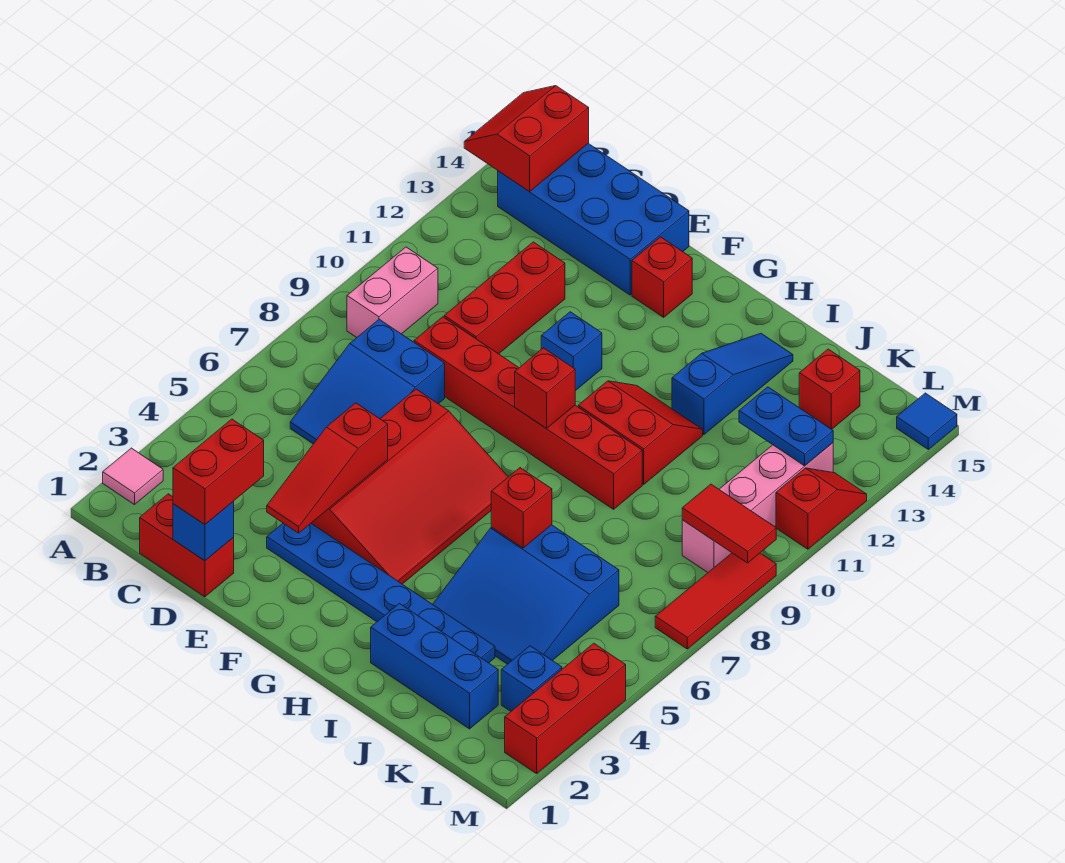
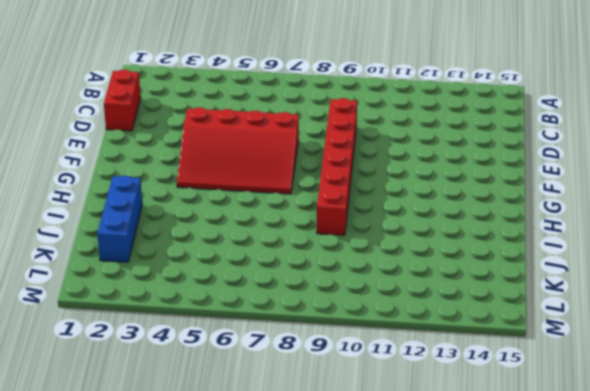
none -> pink 1x1 tile [103,448,163,505]
none -> pink 1x2 brick [347,247,438,338]
none -> blue 2x4 brick [498,143,689,295]
none -> blue 2x3 slope [290,319,445,444]

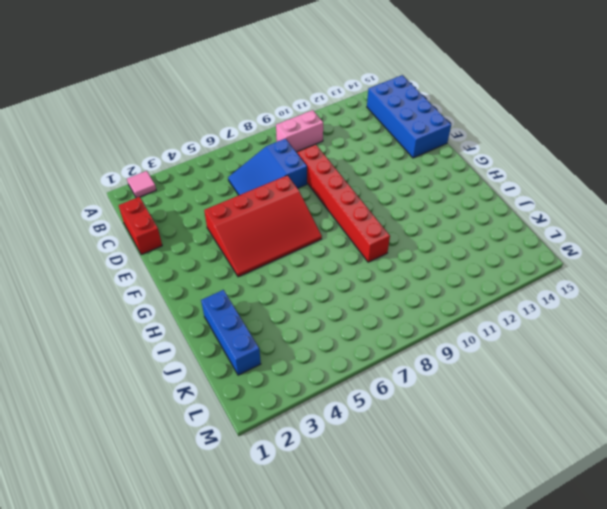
none -> red 1x3 brick [444,242,565,354]
none -> blue 1x6 plate [267,523,495,663]
none -> blue 1x1 brick [541,312,602,391]
none -> red 1x1 brick [632,237,692,317]

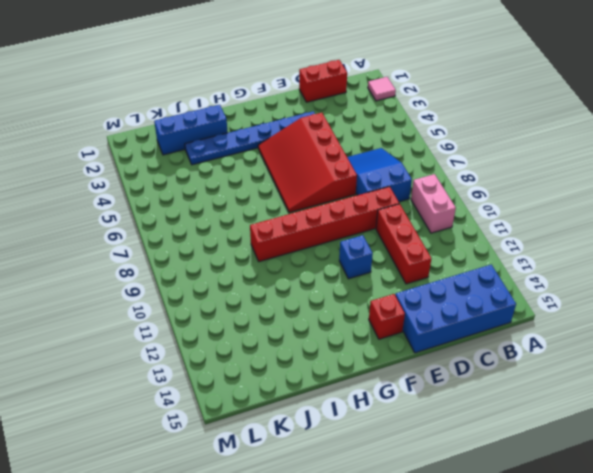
none -> red 2x2 slope [578,381,703,484]
none -> blue 3x3 slope [433,525,619,664]
none -> blue 1x3 slope [672,333,793,435]
none -> red 1x1 brick [799,349,860,429]

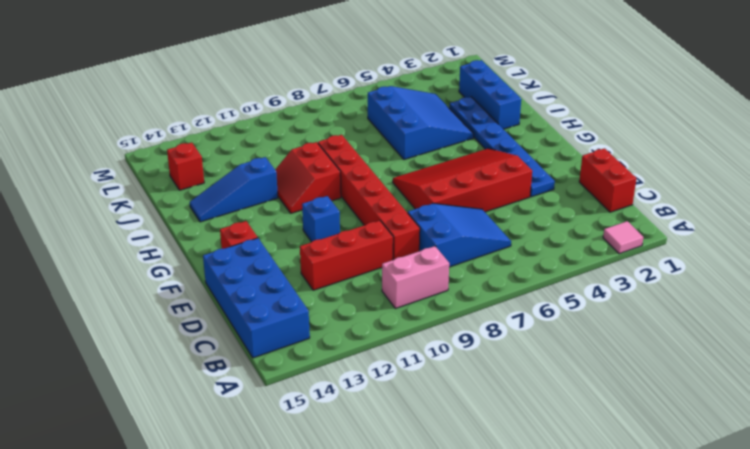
none -> blue 1x1 brick [501,646,562,711]
none -> pink 1x4 brick [682,443,833,572]
none -> red 1x3 brick [505,643,626,774]
none -> red 1x3 tile [655,553,776,649]

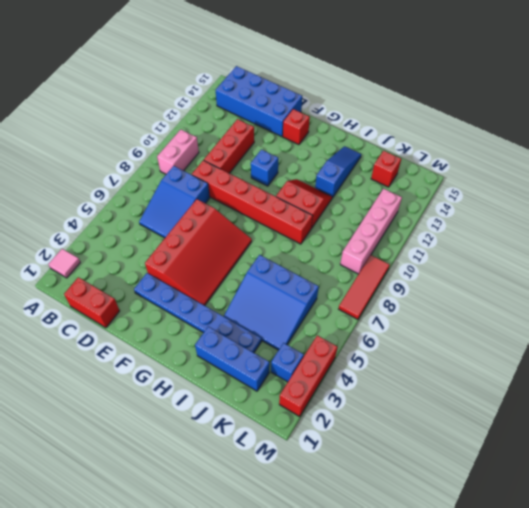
none -> red 1x2 slope [776,468,867,549]
none -> blue 1x1 tile [897,393,957,449]
none -> red 2x2 slope [464,86,589,191]
none -> blue 1x1 brick [173,502,234,561]

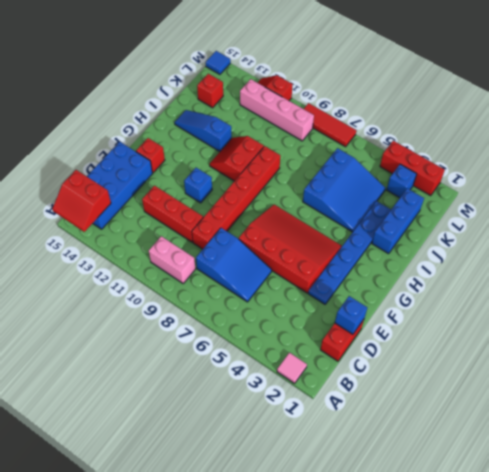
none -> red 1x3 slope [267,403,388,533]
none -> red 1x1 brick [515,348,575,428]
none -> red 1x1 brick [491,468,552,548]
none -> blue 1x2 plate [739,387,833,466]

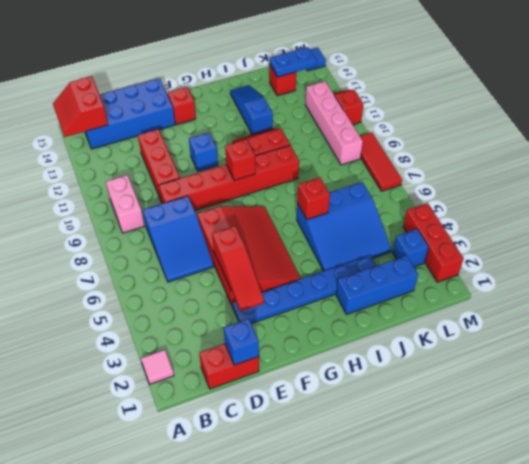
blue 1x2 plate [270,47,317,77] -> blue 1x2 plate moved to [739,387,833,466]
none -> red 1x2 tile [682,484,776,563]
none -> red 1x2 brick [173,419,264,525]

